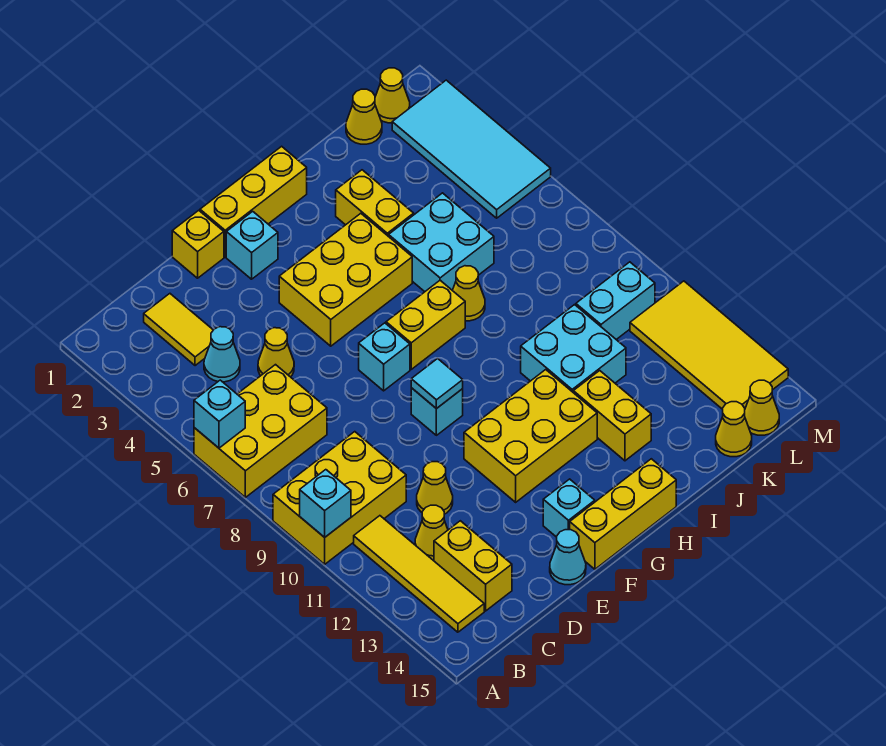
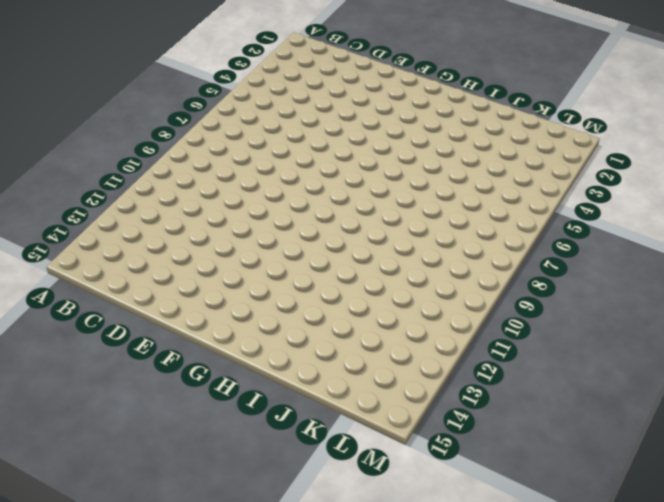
none -> yellow 2x3 brick [194,365,327,497]
none -> yellow 2x3 brick [273,432,406,564]
none -> yellow 1x4 tile [354,516,484,632]
none -> yellow 1x2 tile [144,294,213,366]

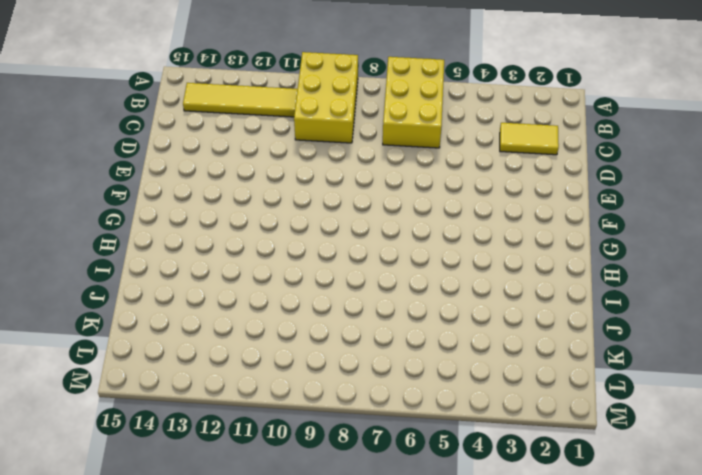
none -> cyan 1x1 cone [204,327,240,382]
none -> yellow 1x1 cone [415,505,448,560]
none -> yellow 1x2 brick [434,521,512,611]
none -> yellow 1x1 cone [258,328,294,377]

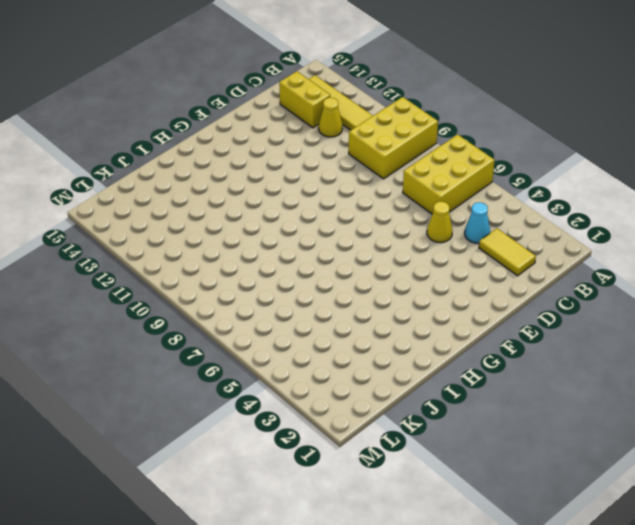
none -> yellow 1x1 cone [417,462,453,514]
none -> yellow 1x1 brick [172,210,224,278]
none -> cyan 1x1 cone [550,530,586,585]
none -> yellow 1x3 brick [200,146,307,257]

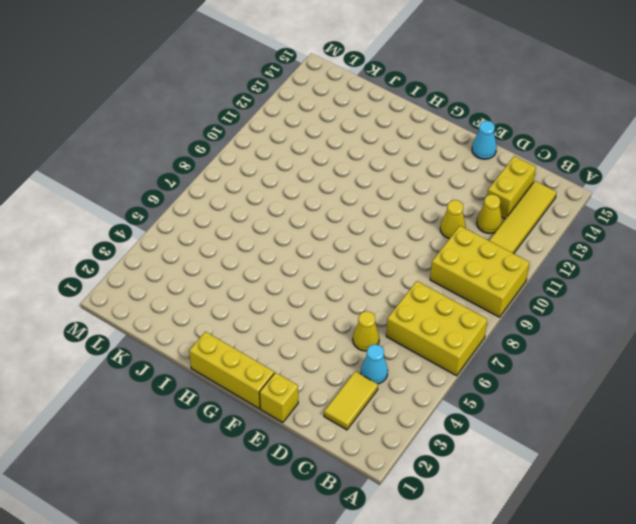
none -> cyan 1x1 brick [226,211,278,279]
none -> yellow 2x3 brick [279,213,412,346]
none -> cyan 1x1 brick [359,323,410,391]
none -> cyan 1x1 brick [411,388,463,435]

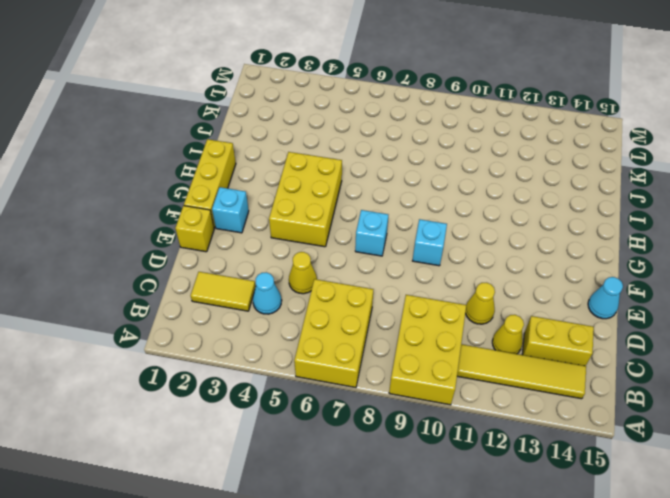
none -> yellow 2x3 brick [464,370,597,502]
none -> cyan 1x1 brick [543,479,595,537]
none -> yellow 1x3 brick [570,459,676,569]
none -> yellow 1x2 brick [386,280,465,369]

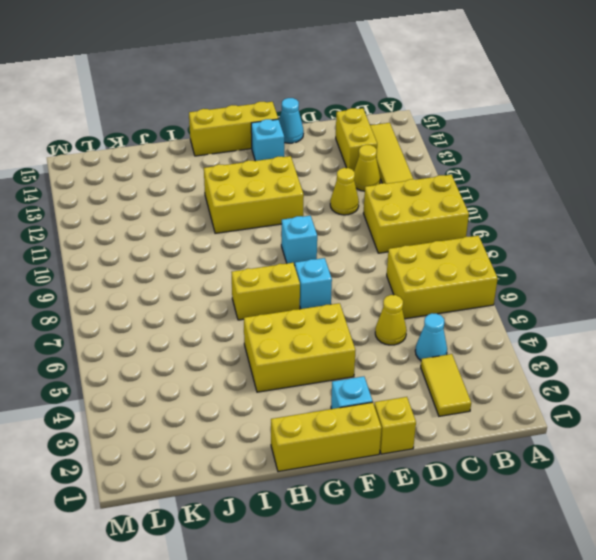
none -> yellow 1x2 brick [336,170,414,237]
none -> cyan 2x2 brick [389,193,494,292]
none -> yellow 1x1 cone [452,266,485,321]
none -> cyan 2x2 brick [521,305,626,392]

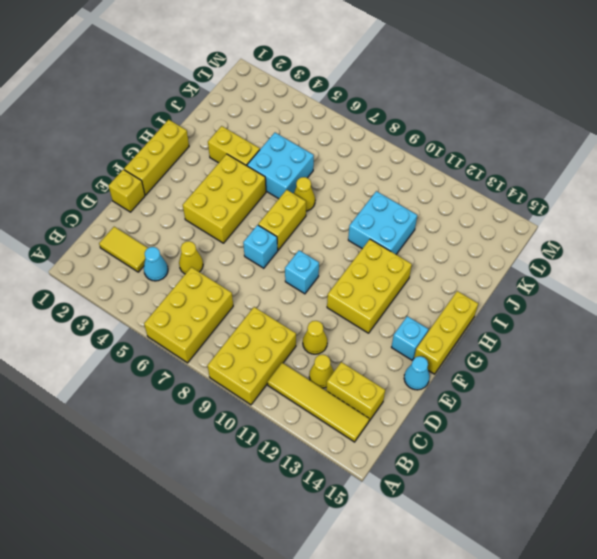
none -> cyan 1x1 brick [226,211,278,279]
none -> yellow 1x2 brick [573,371,651,461]
none -> yellow 1x1 cone [346,89,382,144]
none -> cyan 1x2 brick [576,262,655,340]

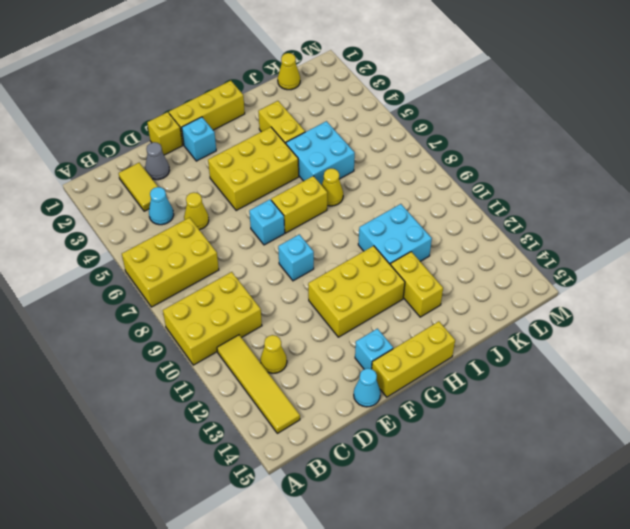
grey 1x1 cone [145,142,169,180] -> none
none -> yellow 1x2 brick [434,521,512,611]
none -> yellow 1x1 cone [417,462,453,514]
none -> cyan 1x2 brick [576,262,655,340]
none -> yellow 1x1 cone [716,402,752,457]

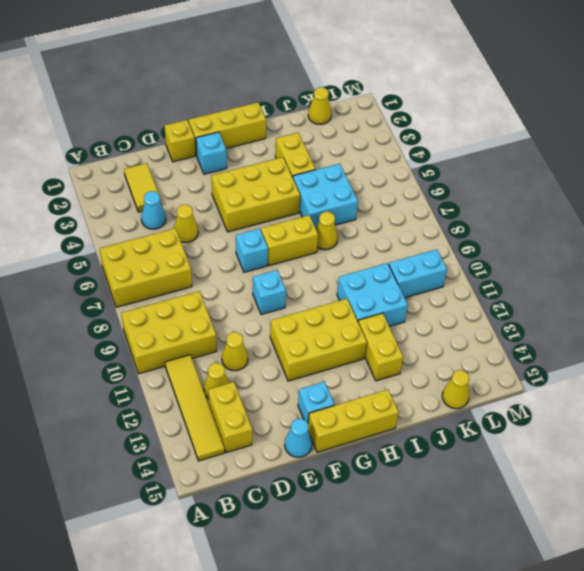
none -> yellow 1x1 cone [375,68,410,123]
none -> cyan 2x4 tile [392,80,551,218]
none -> yellow 2x4 tile [630,281,788,409]
none -> yellow 1x1 cone [745,380,779,435]

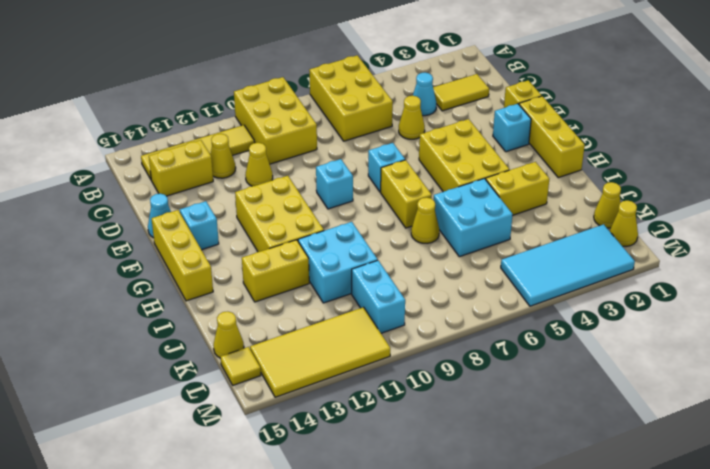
yellow 1x1 tile [221,347,261,385] -> yellow 1x1 cone [745,380,779,435]
none -> cyan 1x1 brick [194,380,245,448]
none -> cyan 1x1 brick [300,470,351,537]
none -> cyan 1x1 tile [411,359,463,409]

